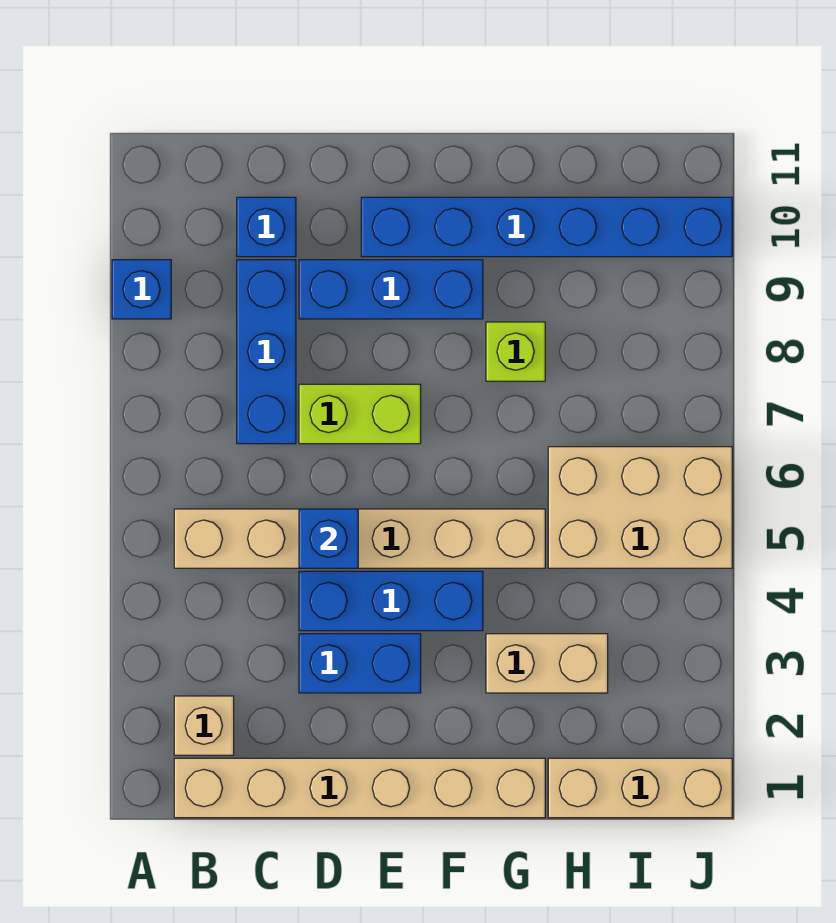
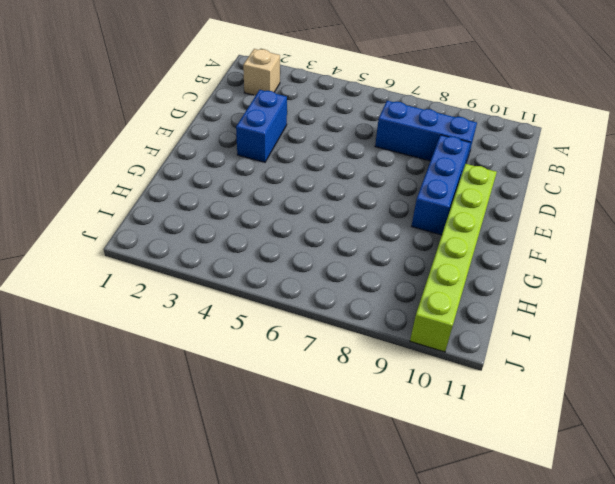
lime 1x6 brick [410,164,497,352] -> blue 1x6 brick [361,197,732,257]
none -> blue 1x1 brick [112,260,171,319]
none -> tan 1x6 brick [174,758,545,818]
none -> tan 1x6 brick [174,509,545,568]

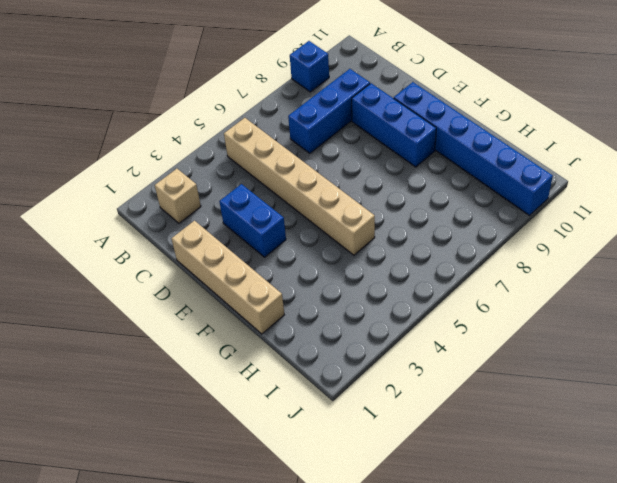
tan 1x4 brick [172,221,284,334] -> tan 1x6 brick [174,758,545,818]
none -> blue 1x1 brick [237,197,296,257]
none -> blue 1x3 brick [299,571,483,631]
none -> lime 1x2 brick [299,384,421,444]

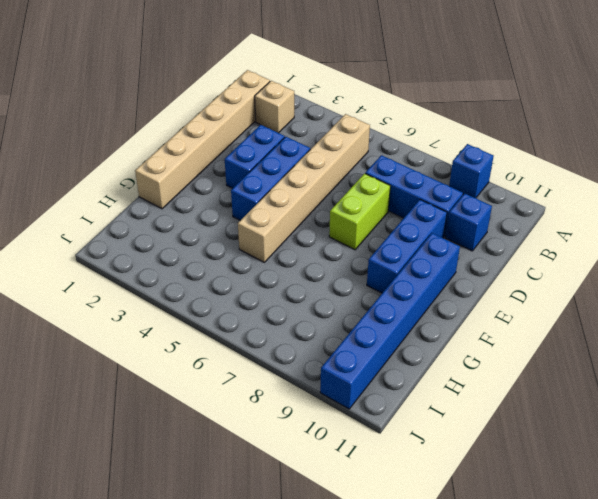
none -> tan 1x2 brick [486,634,608,693]
none -> lime 1x1 brick [486,322,545,381]
none -> tan 1x3 brick [548,758,732,818]

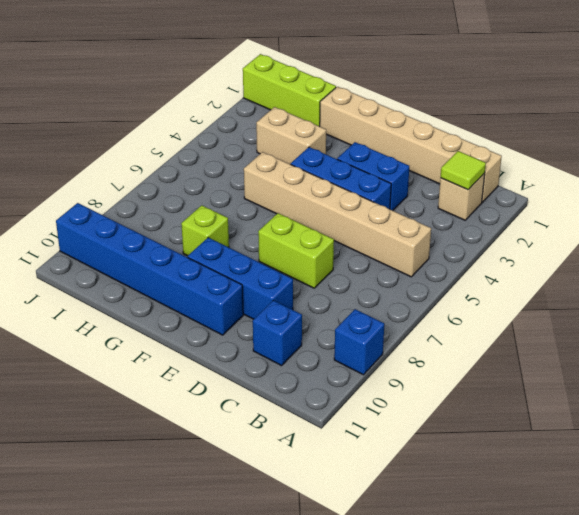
lime 1x1 tile [441,151,486,190] -> none
lime 1x3 brick [243,54,336,126] -> tan 1x3 brick [548,758,732,818]
none -> blue 1x3 brick [237,260,296,444]
none -> tan 2x3 brick [548,447,732,568]
none -> blue 1x1 brick [299,509,358,568]

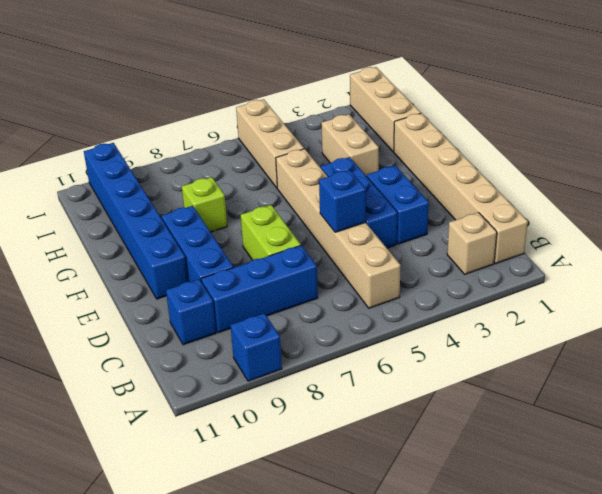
tan 1x3 brick [236,99,304,188] -> tan 2x3 brick [548,447,732,568]

